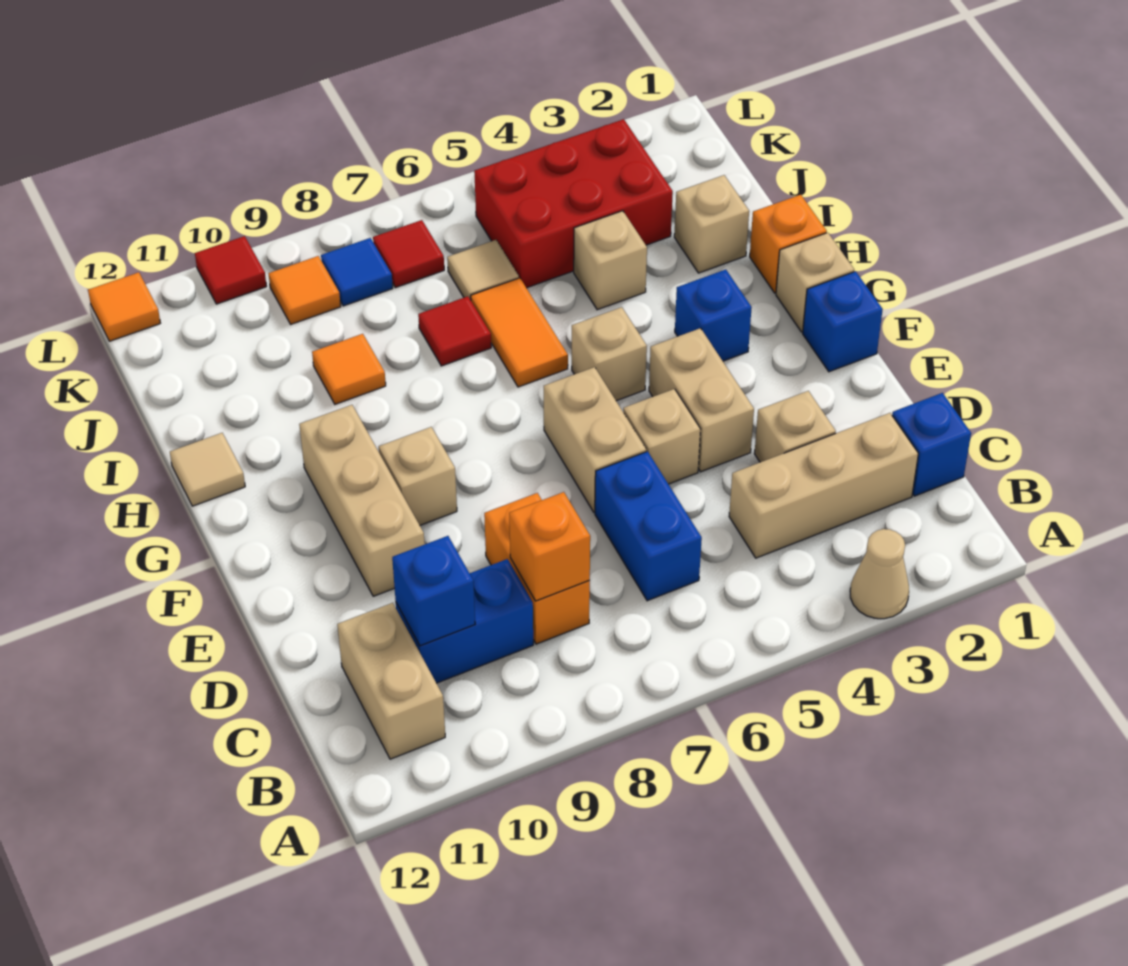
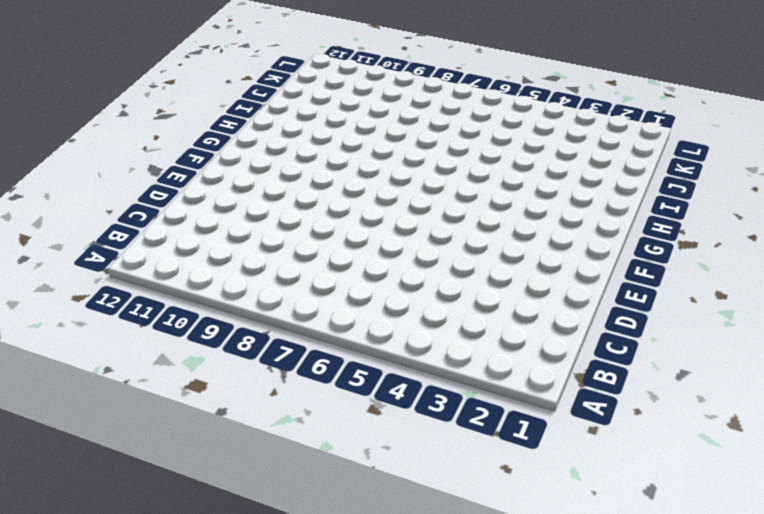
none -> tan 1x1 cone [850,529,909,619]
none -> tan 1x2 brick [337,603,445,759]
none -> blue 1x1 brick [892,393,971,496]
none -> tan 1x3 brick [729,413,918,558]

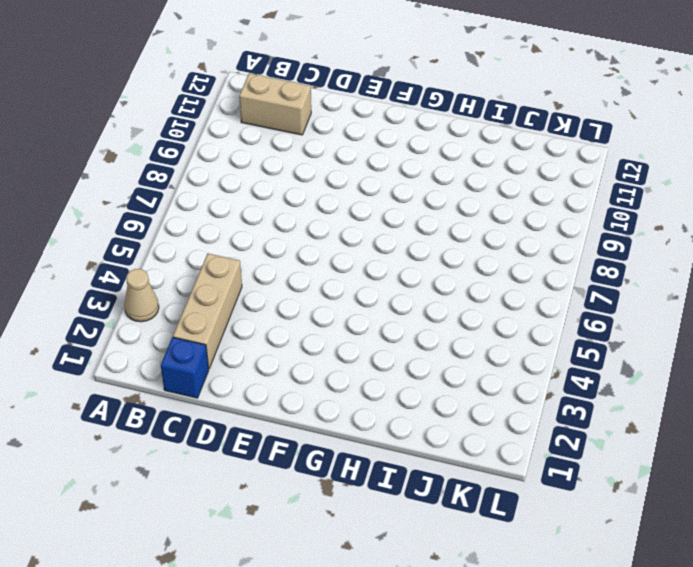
none -> blue 1x2 brick [595,451,702,601]
none -> orange 1x2 brick [484,493,590,644]
none -> blue 1x2 brick [396,559,533,683]
none -> tan 1x1 brick [754,391,836,462]

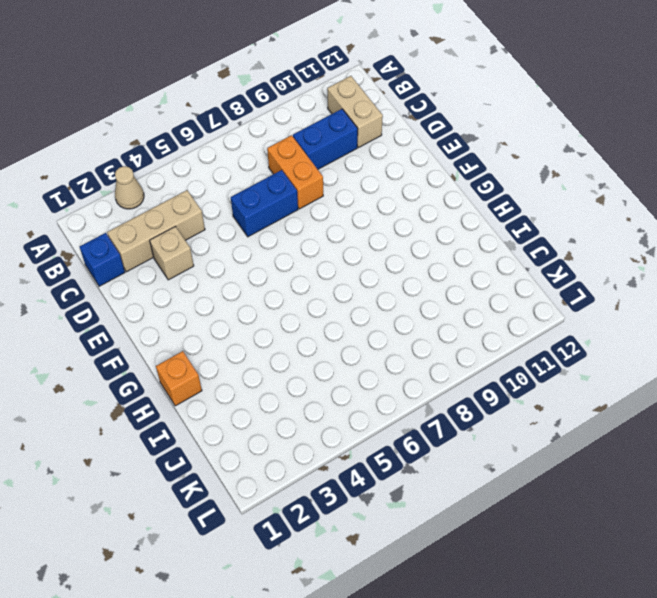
blue 1x2 brick [231,170,298,237] -> blue 1x2 brick turned to [595,451,702,601]
none -> tan 1x2 brick [649,328,754,472]
none -> tan 1x1 brick [623,389,700,484]
none -> tan 1x2 brick [544,367,646,512]
none -> tan 1x3 brick [299,405,425,596]

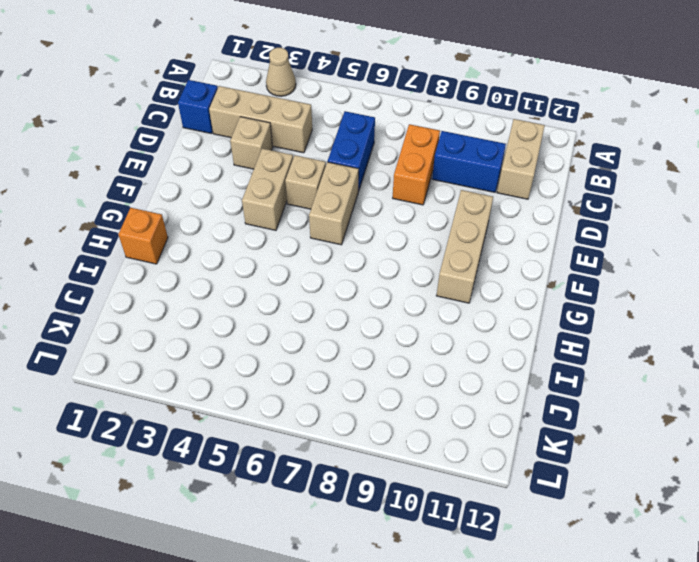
none -> blue 1x1 brick [803,271,883,372]
none -> tan 1x1 brick [379,427,457,525]
none -> tan 1x1 brick [776,233,854,332]
none -> blue 1x1 brick [675,270,752,361]

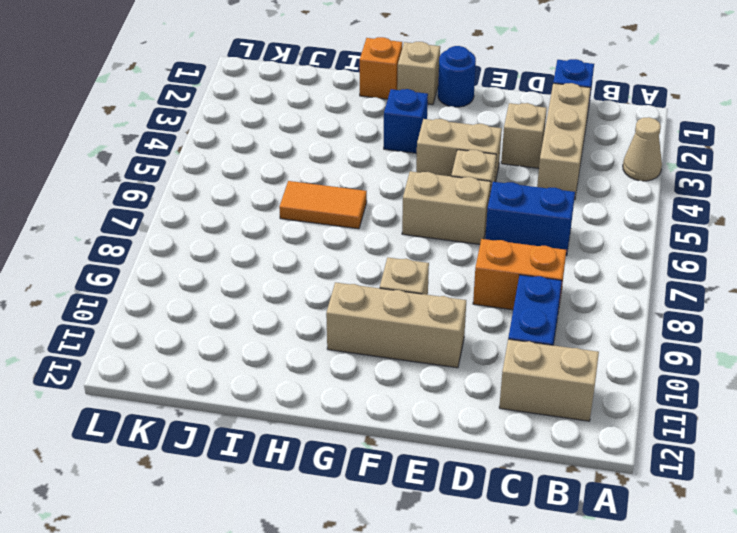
blue 1x1 round brick [438,46,476,107] -> blue 1x1 brick [803,271,883,372]
none -> tan 1x1 brick [572,307,647,401]
none -> tan 1x1 tile [170,433,245,506]
none -> tan 1x1 brick [674,175,749,273]
none -> tan 1x1 brick [574,211,647,310]

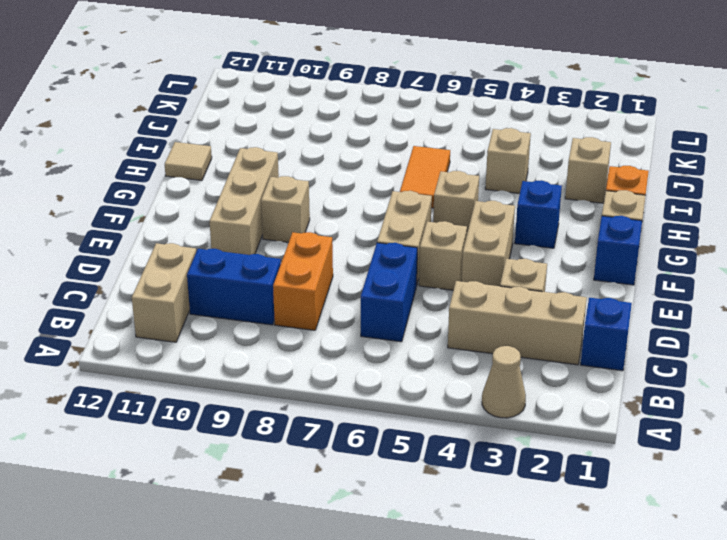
none -> red 1x1 tile [418,296,491,366]
none -> orange 1x1 tile [312,334,386,404]
none -> red 2x3 brick [474,119,673,288]
none -> tan 1x1 tile [447,240,519,300]

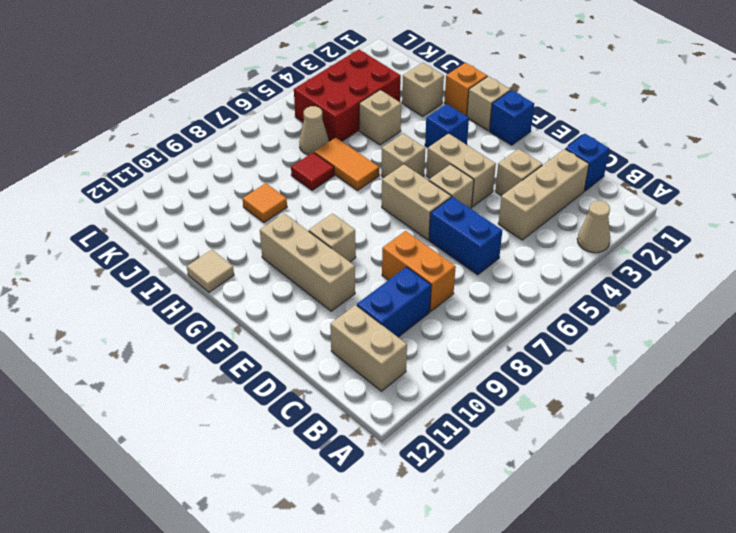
tan 1x1 cone [299,106,329,155] -> tan 1x1 tile [447,240,519,300]
none -> red 1x1 tile [373,220,444,288]
none -> blue 1x1 tile [321,238,393,306]
none -> orange 1x1 tile [268,256,341,324]
none -> red 1x1 tile [195,236,267,304]

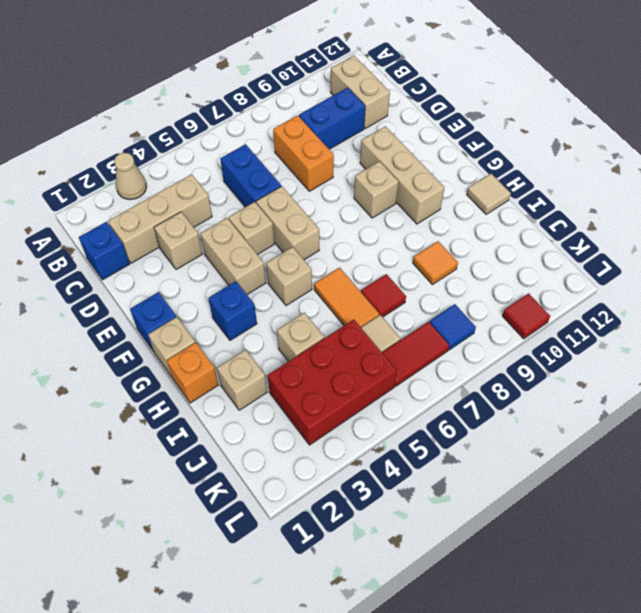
red 1x2 tile [382,322,449,387] -> red 1x1 tile [373,220,444,288]
none -> orange 1x1 tile [268,256,341,324]
none -> orange 1x1 tile [88,272,160,341]
none -> orange 1x1 brick [509,492,590,601]
none -> blue 1x1 brick [392,536,475,646]

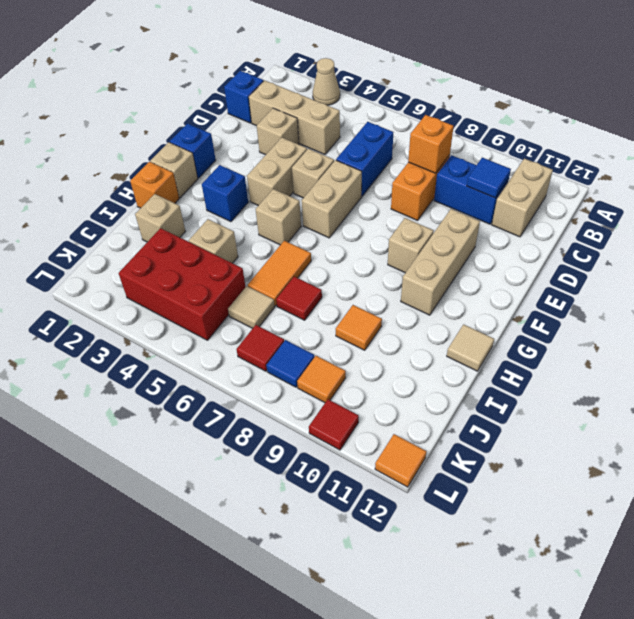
blue 1x1 tile [467,158,511,198] -> blue 1x1 brick [392,536,475,646]

